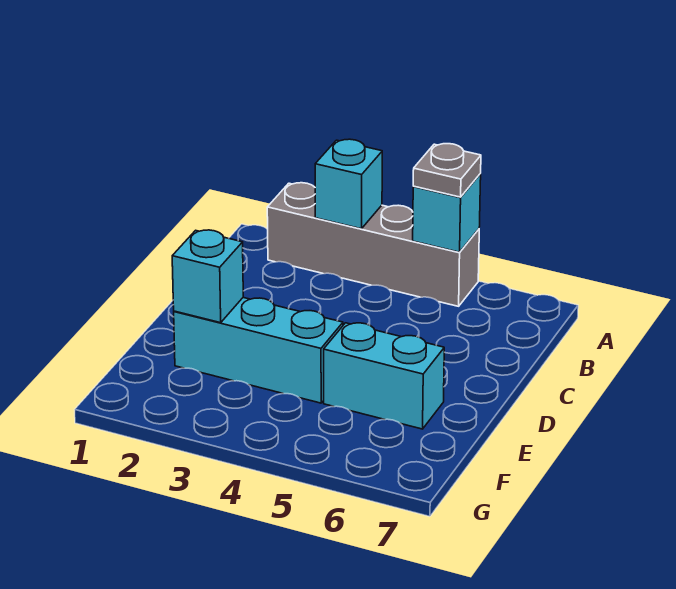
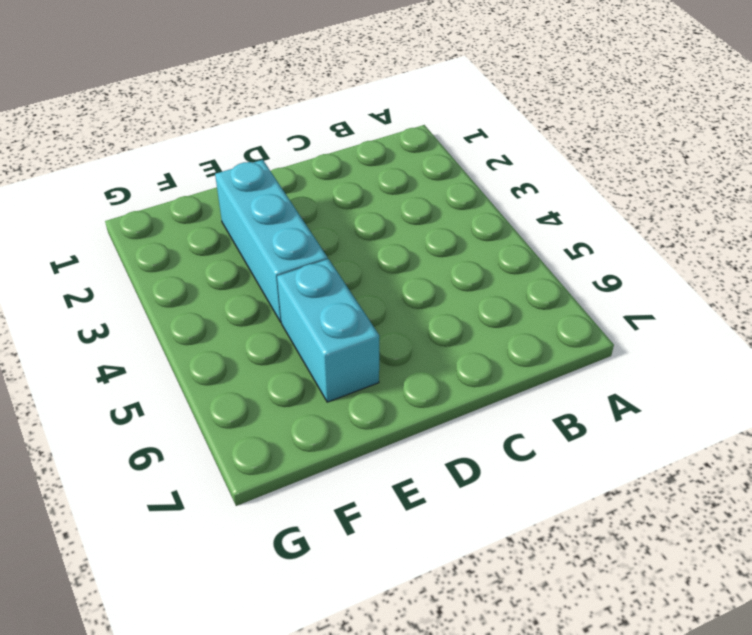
none -> grey 1x4 brick [267,183,479,306]
none -> cyan 1x1 brick [315,139,382,229]

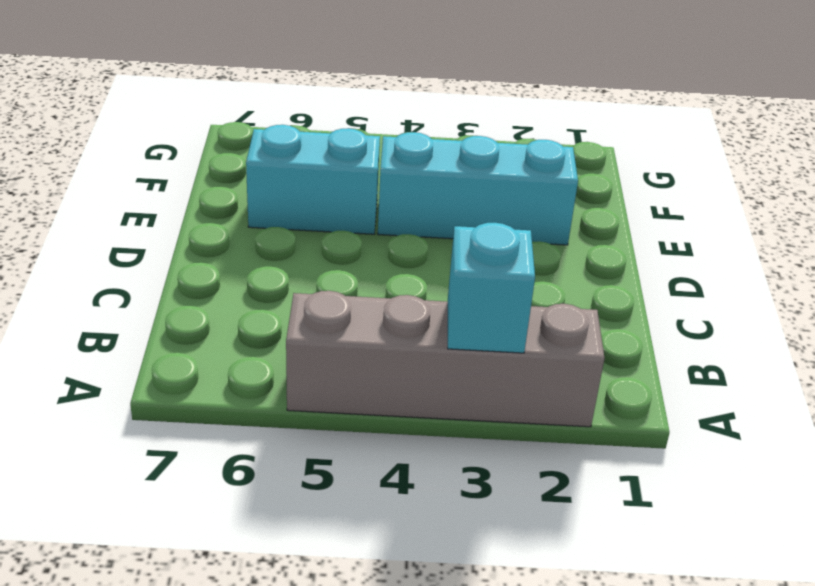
none -> cyan 1x1 brick [413,174,481,252]
none -> cyan 1x1 brick [172,230,243,323]

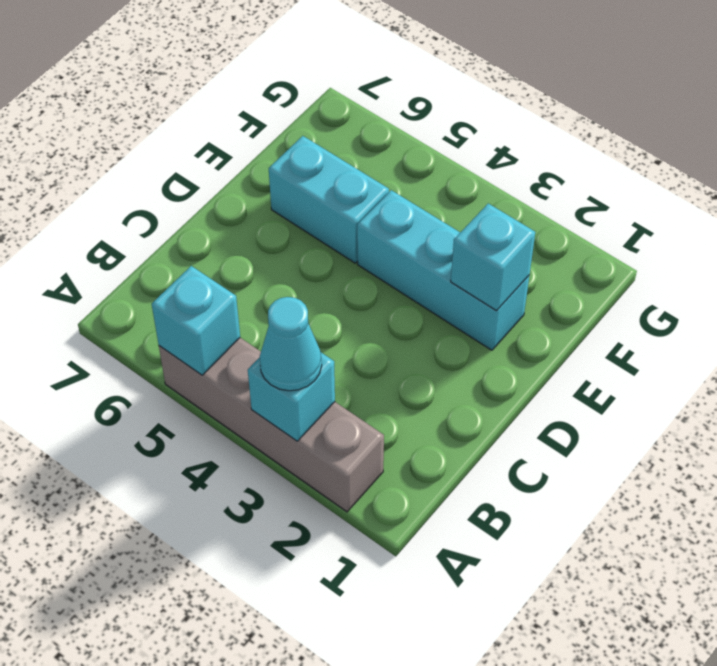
cyan 1x1 cone [260,297,322,391] -> none
none -> grey 1x1 plate [413,144,481,197]

